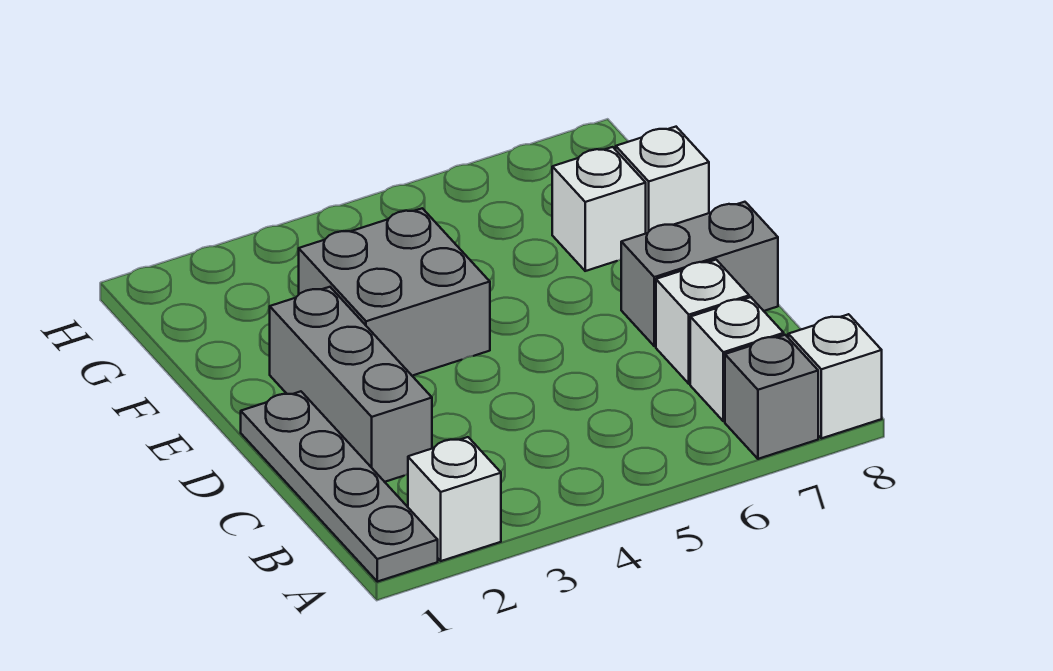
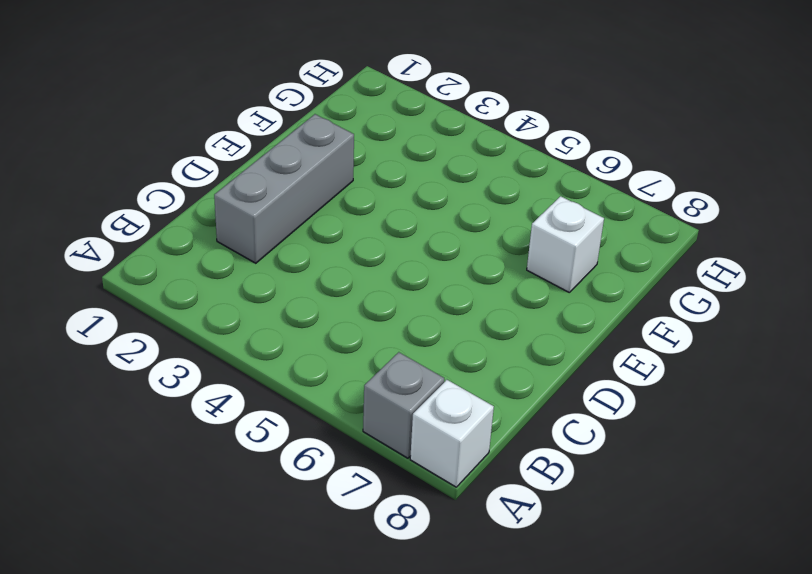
none -> grey 1x4 plate [241,391,438,582]
none -> white 1x1 brick [408,437,501,561]

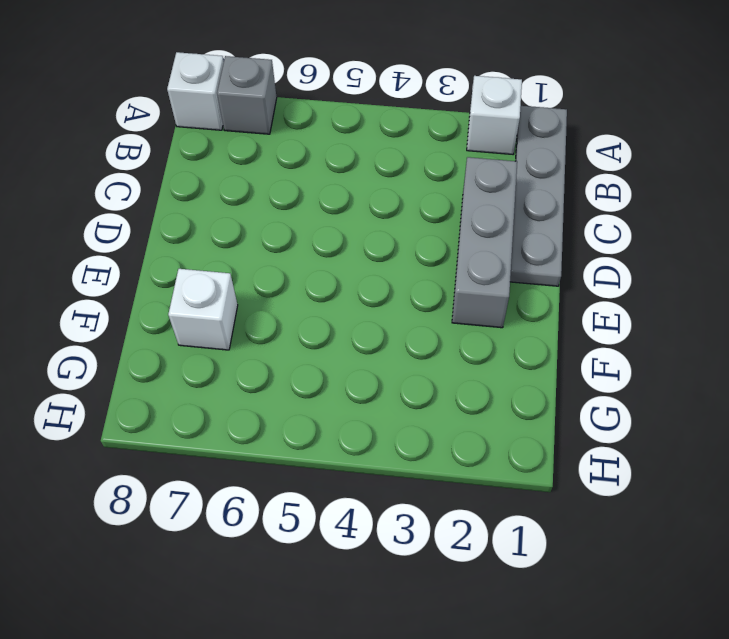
none -> white 1x1 brick [690,297,784,421]
none -> white 1x1 brick [656,260,749,384]

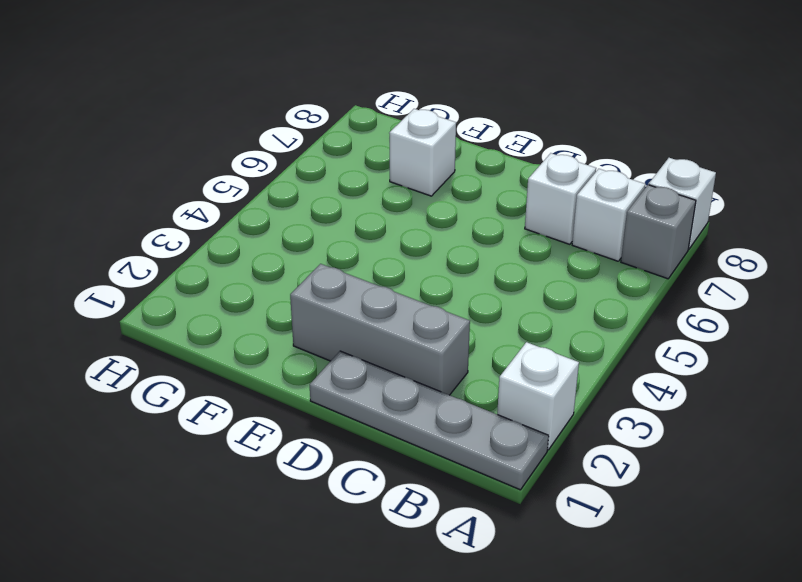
none -> grey 1x2 brick [621,202,778,346]
none -> grey 2x2 brick [299,208,490,376]

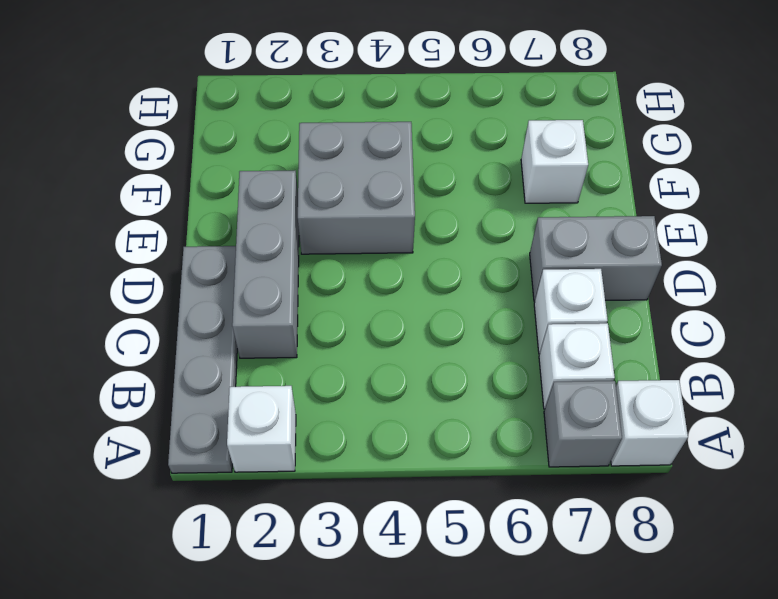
none -> white 1x1 brick [616,127,709,233]

